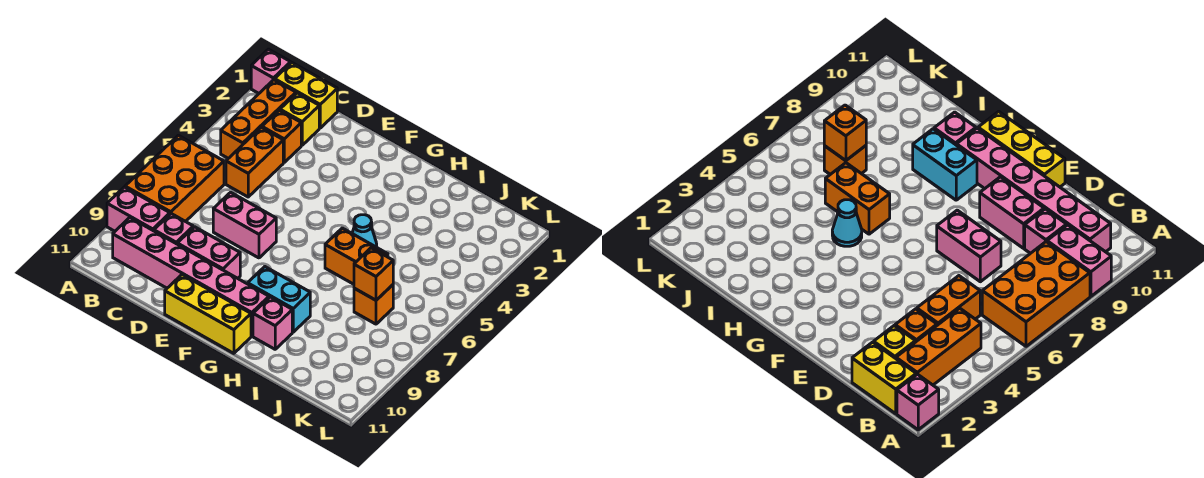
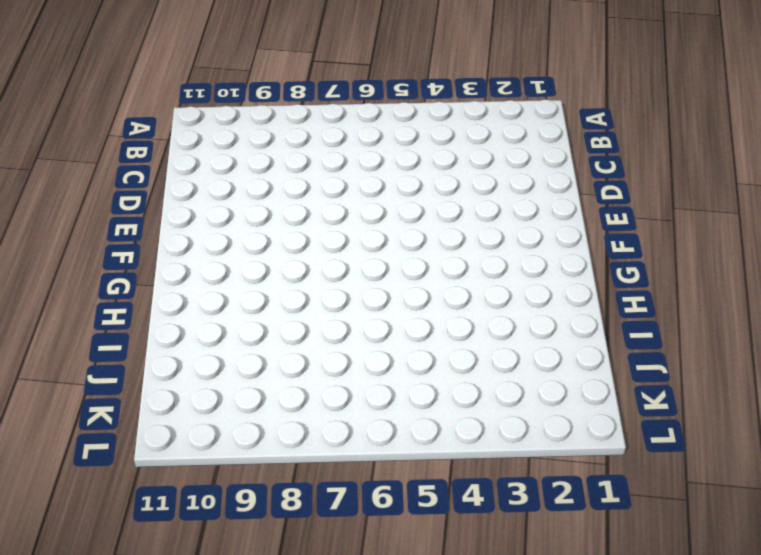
none -> pink 1x1 brick [251,49,291,93]
none -> orange 2x3 brick [125,135,224,222]
none -> pink 1x2 brick [107,187,170,231]

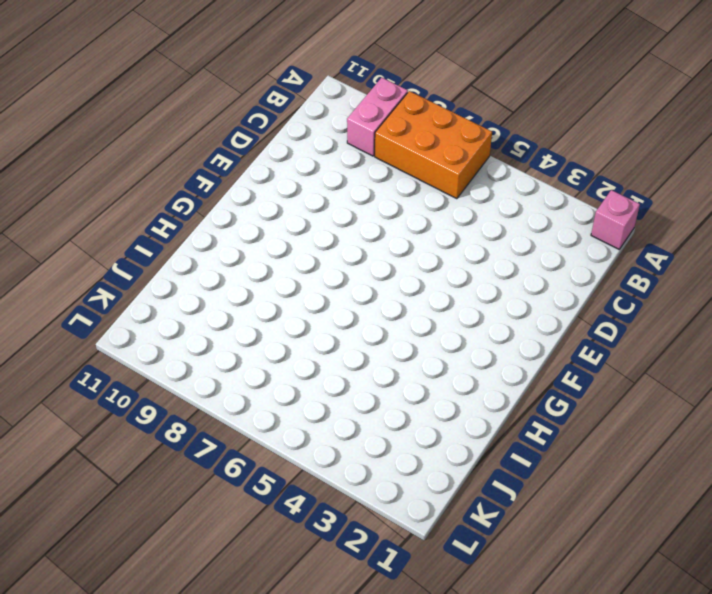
none -> yellow 1x2 brick [275,63,337,128]
none -> orange 1x3 brick [221,80,296,158]
none -> pink 1x6 brick [113,218,269,336]

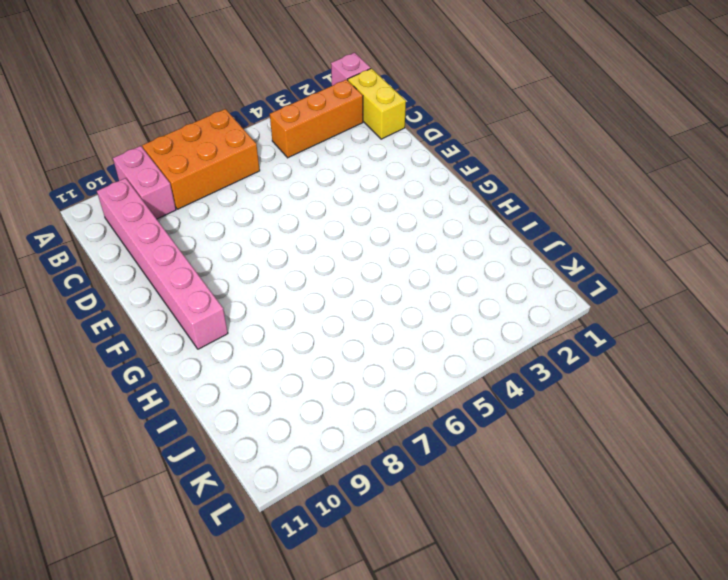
none -> yellow 1x1 brick [280,93,319,145]
none -> orange 1x1 brick [262,110,301,162]
none -> orange 1x2 brick [226,127,283,197]

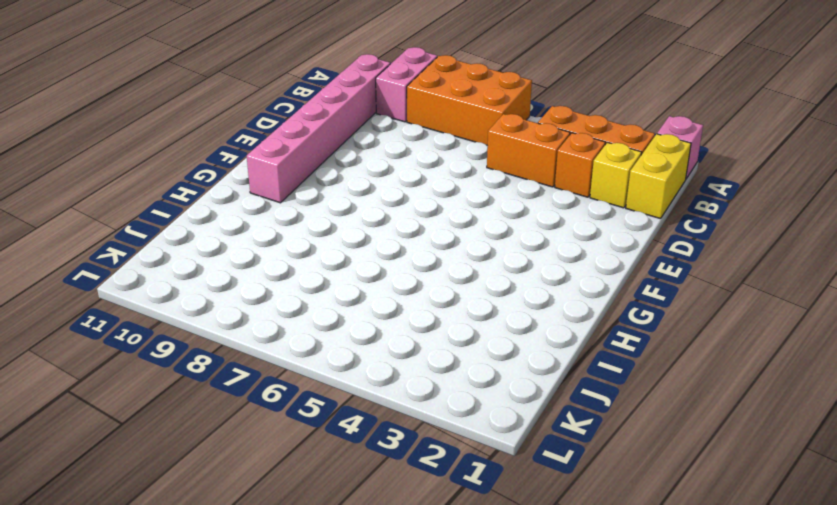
none -> pink 1x1 brick [154,214,193,244]
none -> pink 1x2 brick [213,192,276,258]
none -> pink 1x2 brick [177,227,240,278]

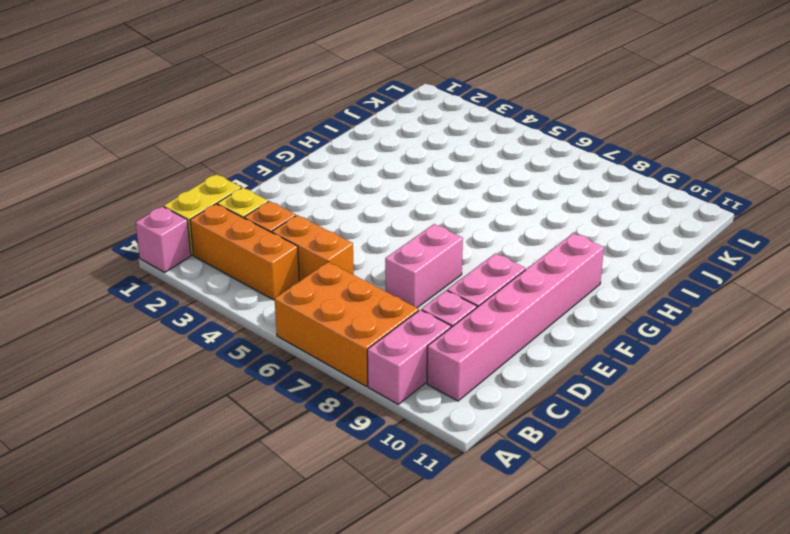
none -> yellow 1x3 brick [165,275,251,353]
none -> cyan 1x2 brick [248,267,310,332]
none -> cyan 1x1 cone [352,215,377,247]

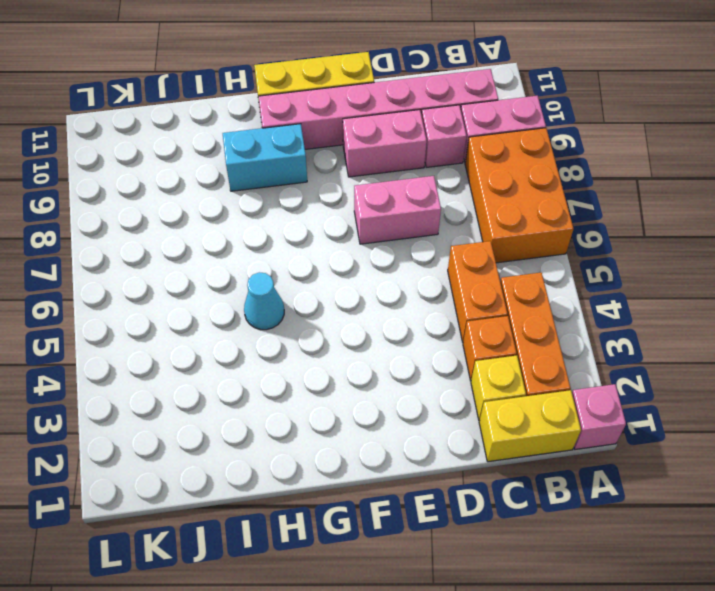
none -> orange 1x2 brick [325,228,388,284]
none -> pink 1x1 brick [253,297,292,349]
none -> orange 1x1 brick [354,285,393,324]

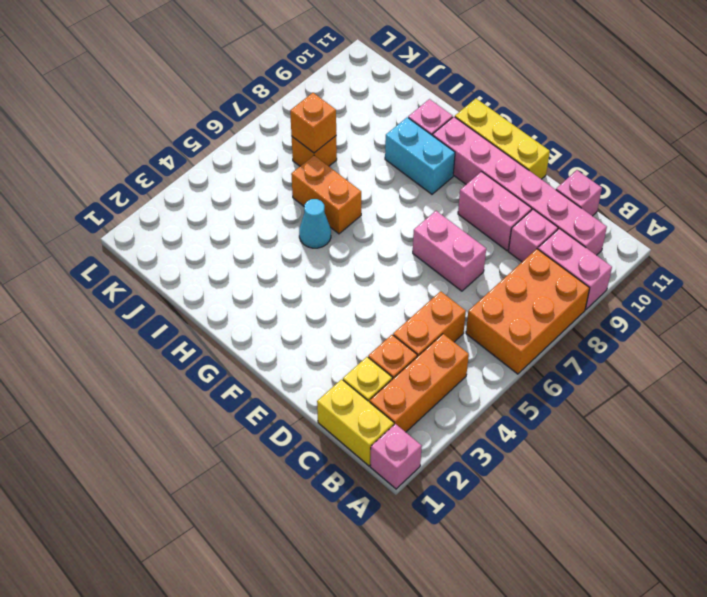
pink 1x1 brick [556,170,602,216] -> none

